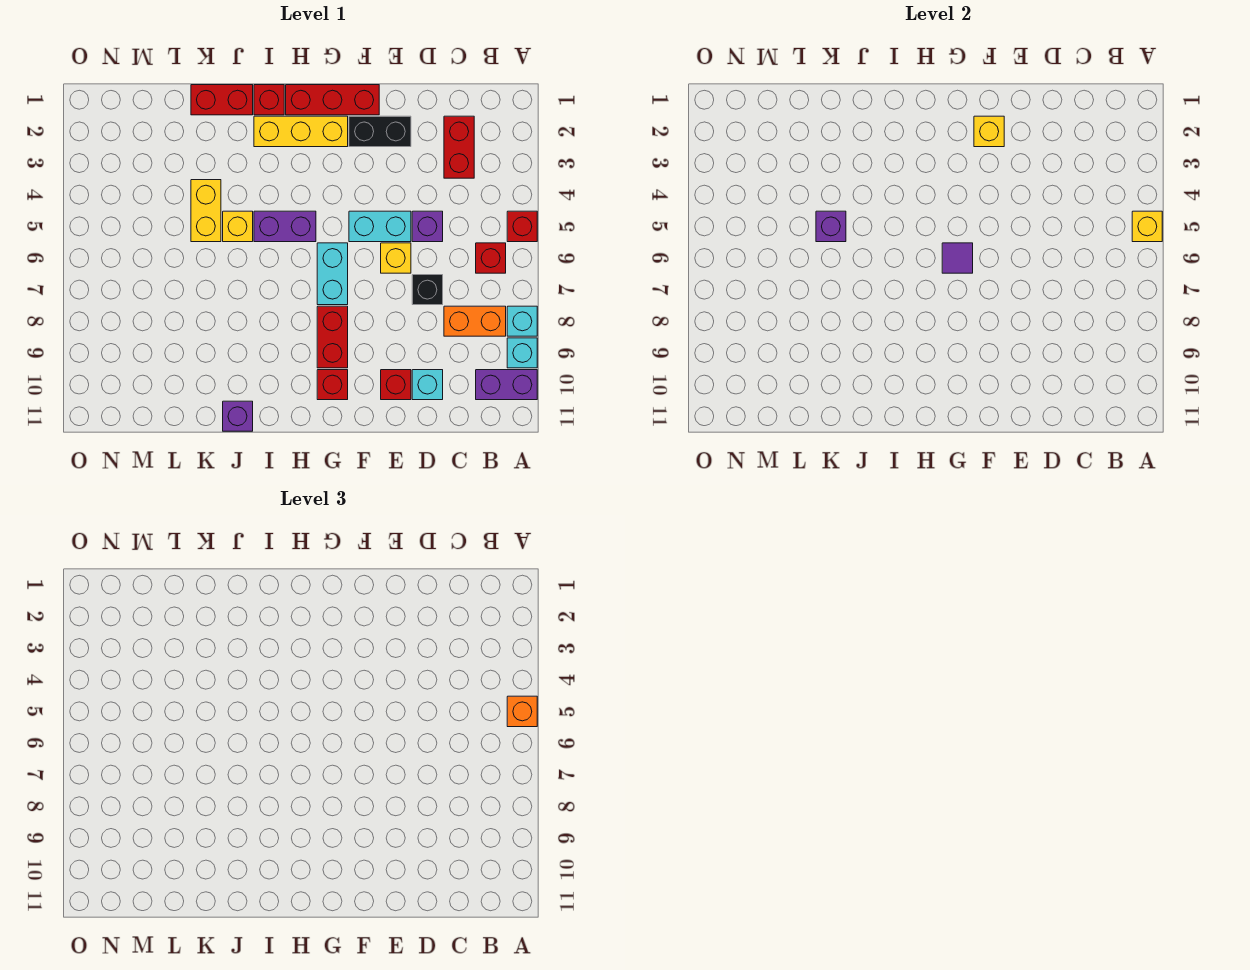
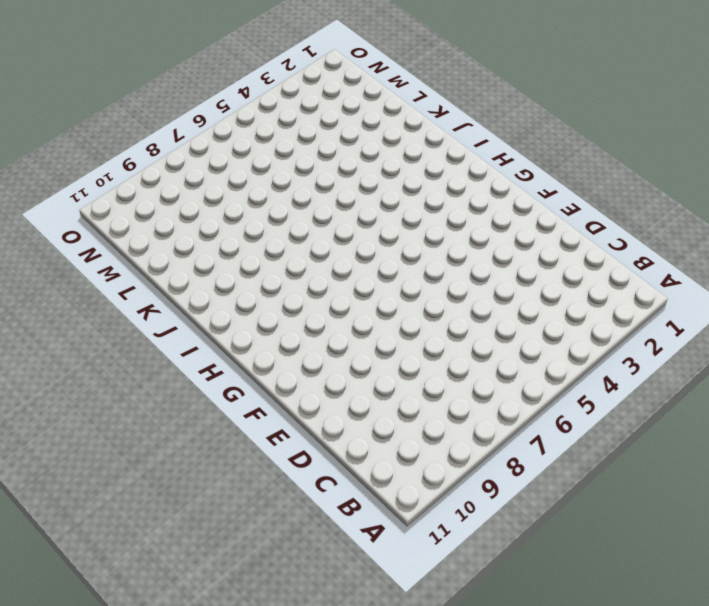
none -> red 1x1 brick [507,211,537,242]
none -> cyan 1x1 brick [507,306,537,336]
none -> cyan 1x1 brick [507,338,537,368]
none -> purple 1x2 brick [476,370,537,400]

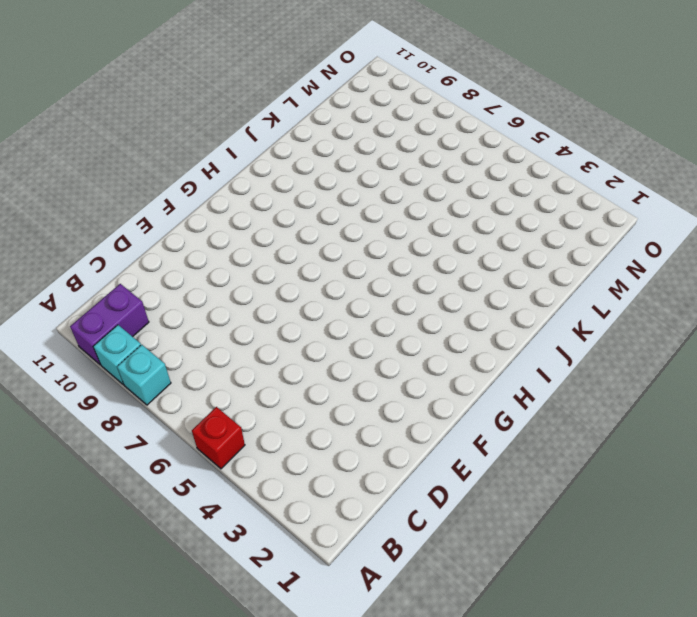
none -> red 1x1 brick [476,243,506,273]
none -> orange 1x2 brick [444,306,506,336]
none -> red 1x2 brick [444,116,474,178]
none -> purple 1x1 brick [412,211,443,242]

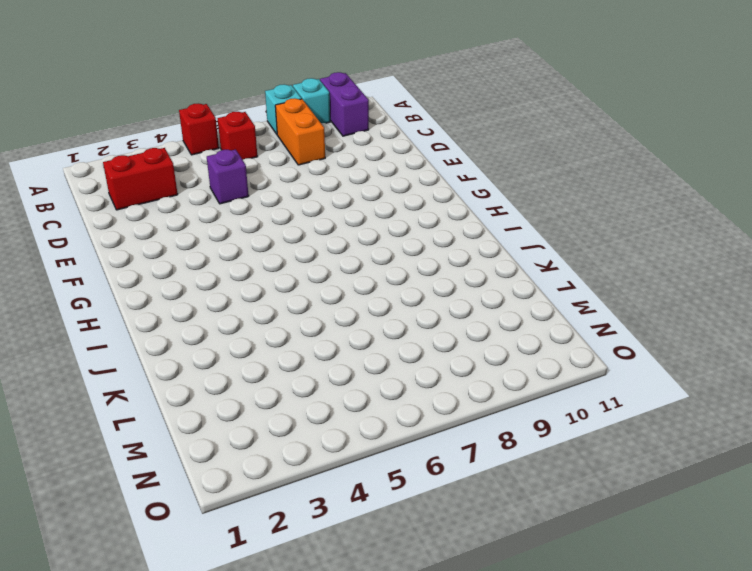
none -> black 1x1 brick [412,275,443,305]
none -> cyan 1x1 brick [412,370,443,400]
none -> black 1x2 brick [349,116,411,147]
none -> cyan 1x2 brick [349,211,411,242]

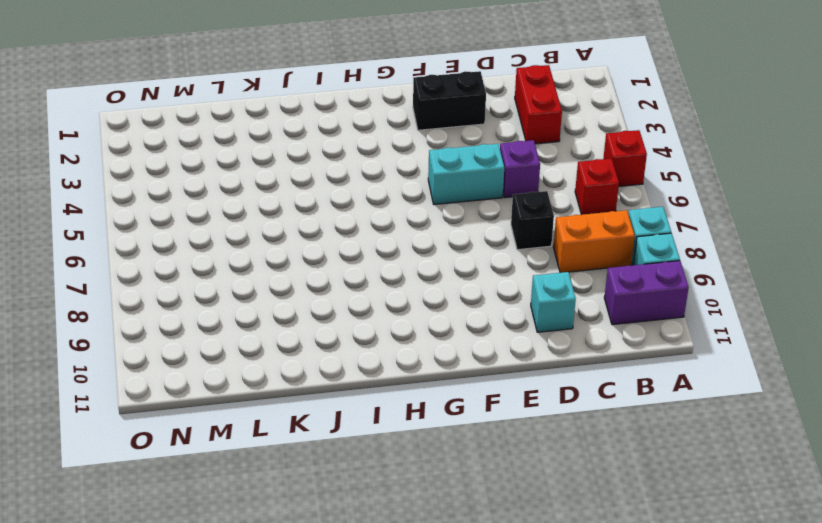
none -> yellow 1x1 brick [381,243,411,273]
none -> red 1x1 brick [381,370,411,400]
none -> red 1x3 brick [286,85,379,115]
none -> yellow 1x3 brick [254,116,348,147]

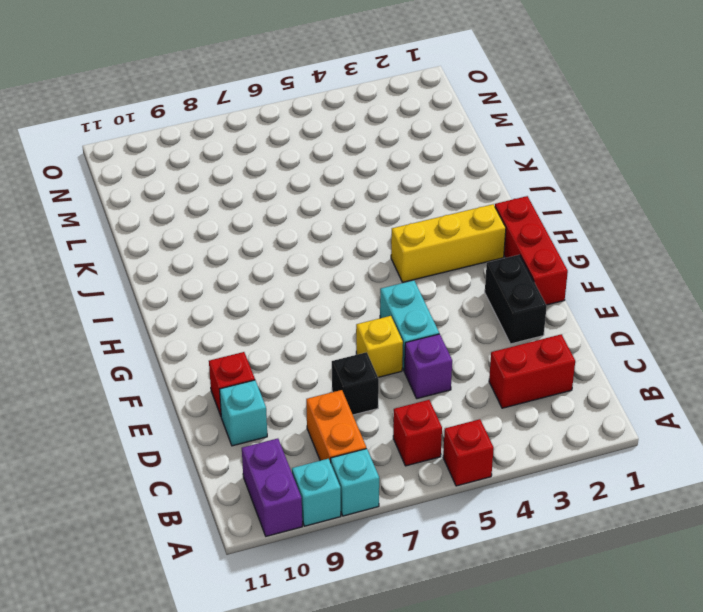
yellow 1x3 brick [391,204,506,282] -> yellow 1x3 brick turned to [254,116,348,147]
none -> cyan 1x2 brick [317,243,348,305]
none -> red 1x2 brick [317,306,348,368]
none -> red 1x1 brick [317,370,348,400]
none -> purple 1x2 brick [254,211,316,242]

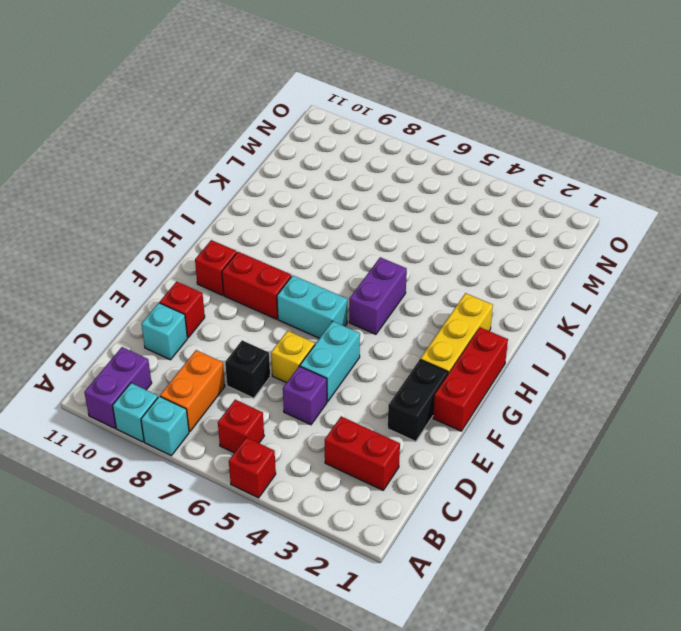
none -> red 1x1 brick [254,85,284,115]
none -> red 1x2 brick [191,85,253,115]
none -> yellow 1x1 brick [223,211,253,242]
none -> purple 1x1 brick [223,401,253,431]

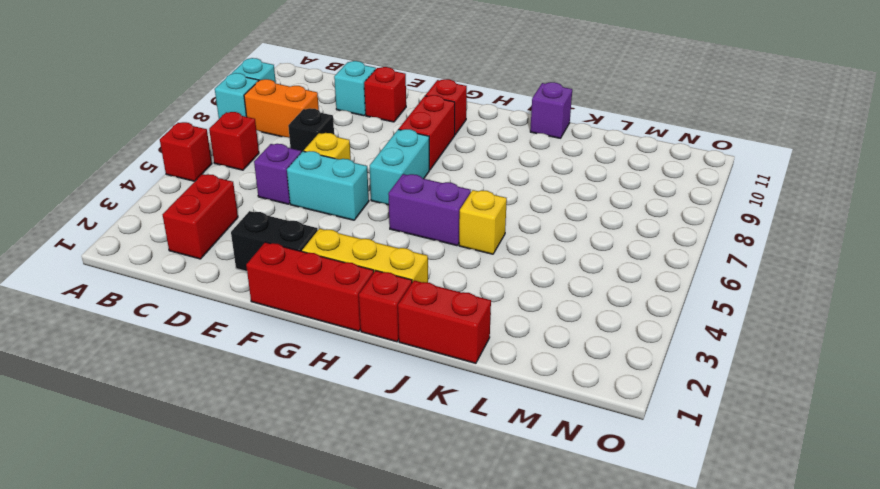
none -> purple 1x2 brick [476,370,537,400]
none -> yellow 1x2 brick [191,180,221,242]
none -> yellow 1x1 brick [1132,211,1162,242]
none -> yellow 1x1 brick [974,116,1004,147]

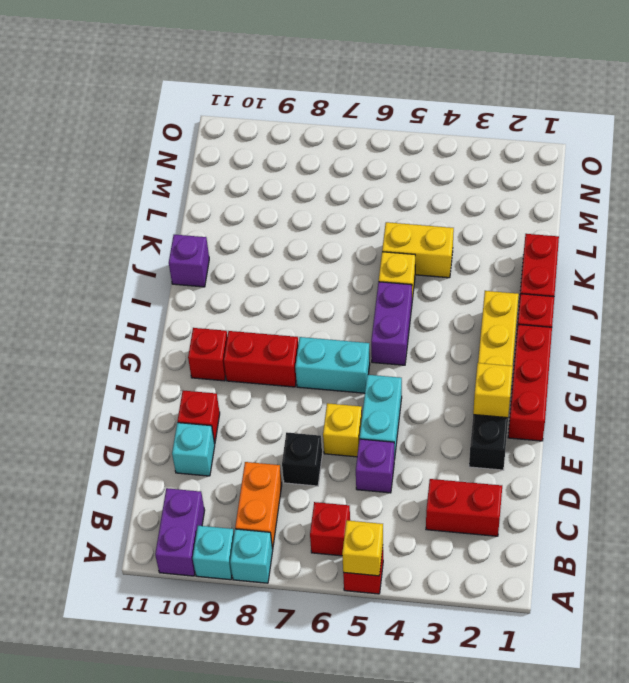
none -> purple 1x1 tile [942,243,973,273]
none -> purple 1x1 brick [816,211,846,242]
none -> orange 1x1 brick [507,696,537,727]

